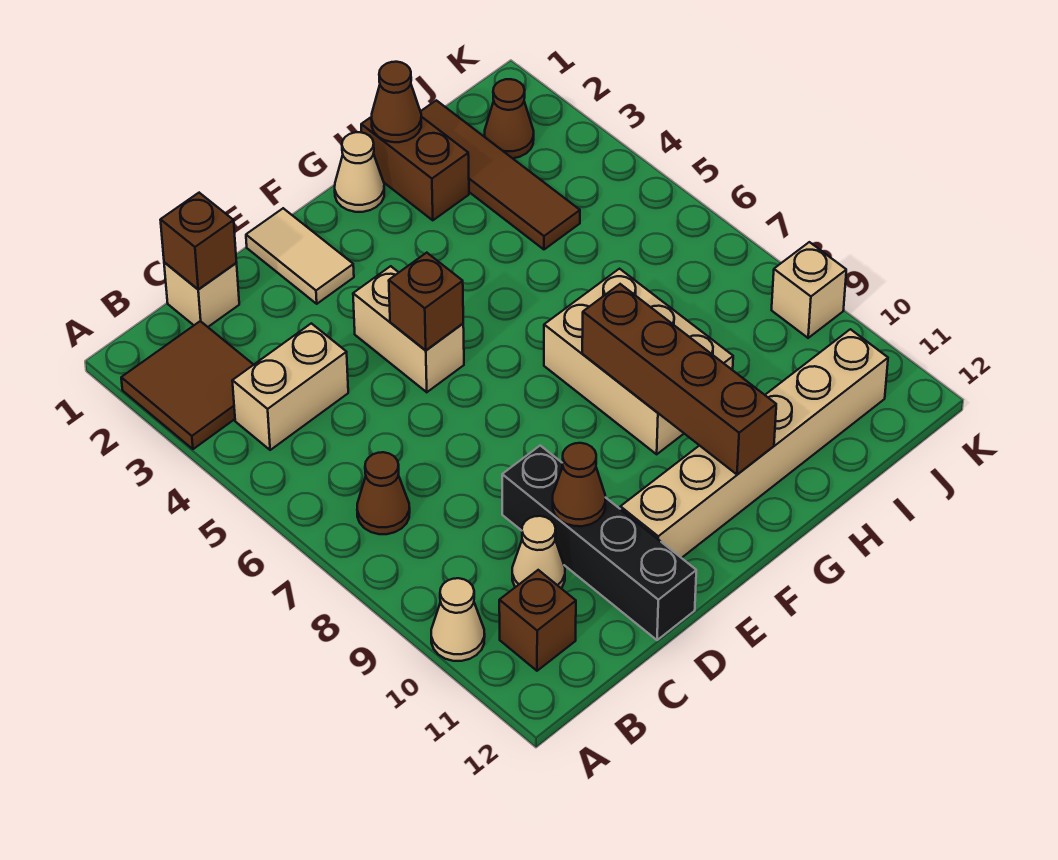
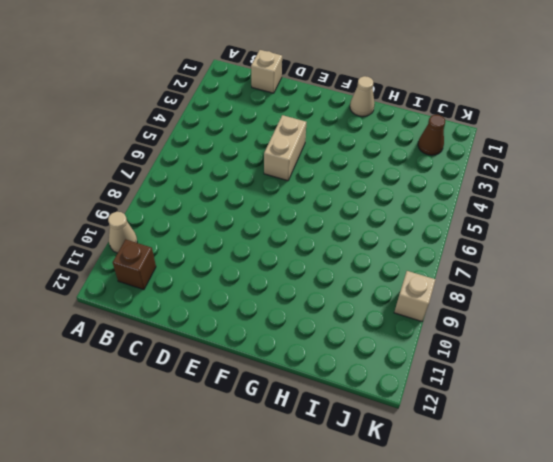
none -> brown 2x2 tile [121,321,254,449]
none -> tan 1x2 brick [232,323,348,450]
none -> brown 1x1 cone [357,452,410,534]

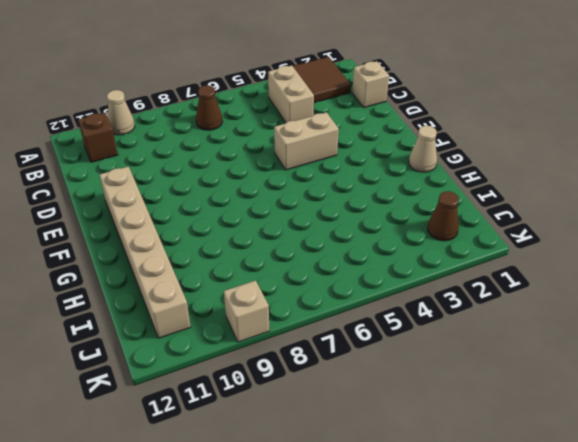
none -> tan 1x1 cone [512,516,565,588]
none -> black 1x4 brick [502,446,696,640]
none -> tan 1x2 tile [246,208,354,304]

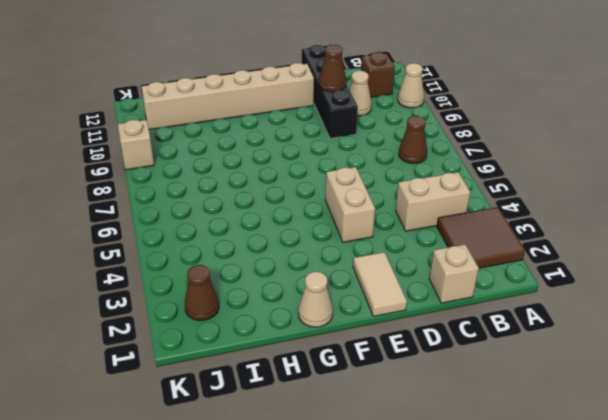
none -> tan 2x3 brick [544,269,733,454]
none -> brown 1x2 brick [361,117,469,220]
none -> brown 1x4 tile [420,100,580,249]

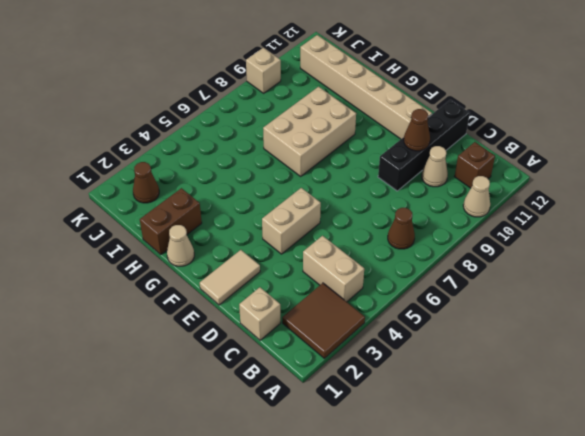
none -> brown 1x4 tile [420,100,580,249]
none -> brown 1x1 brick [161,193,237,289]
none -> brown 1x1 brick [389,253,463,350]

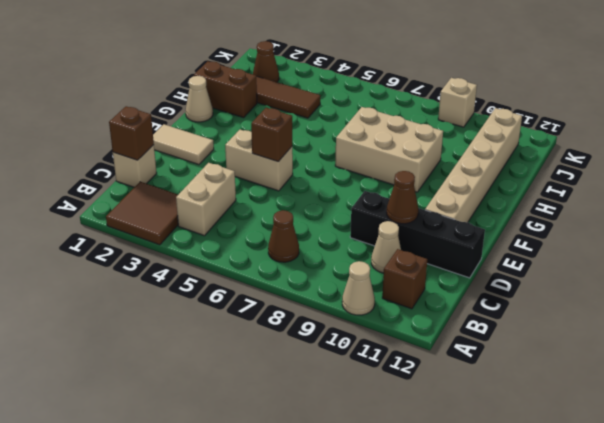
none -> brown 1x4 brick [582,284,776,474]
none -> brown 1x1 cone [371,62,421,142]

